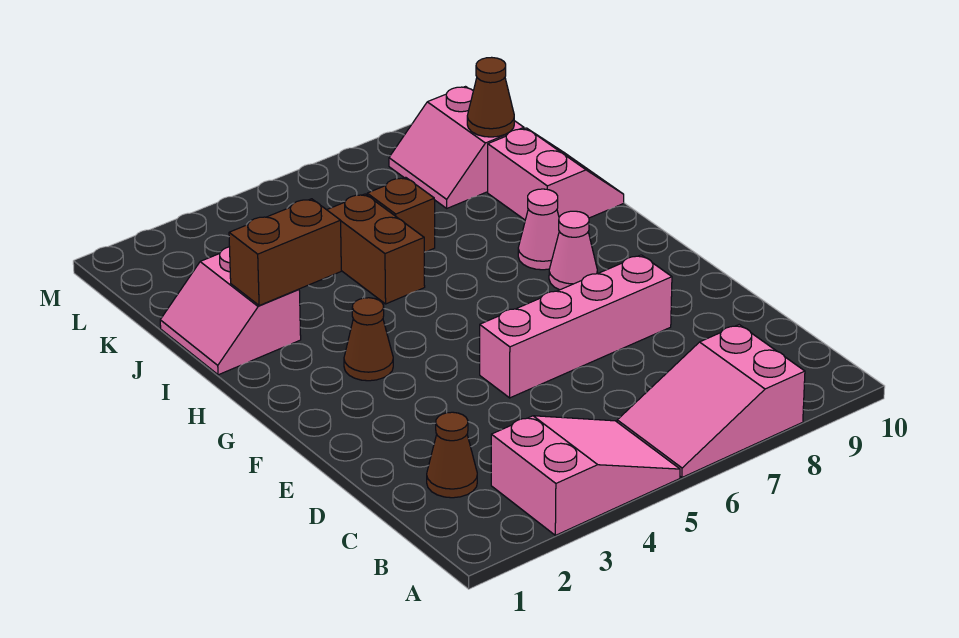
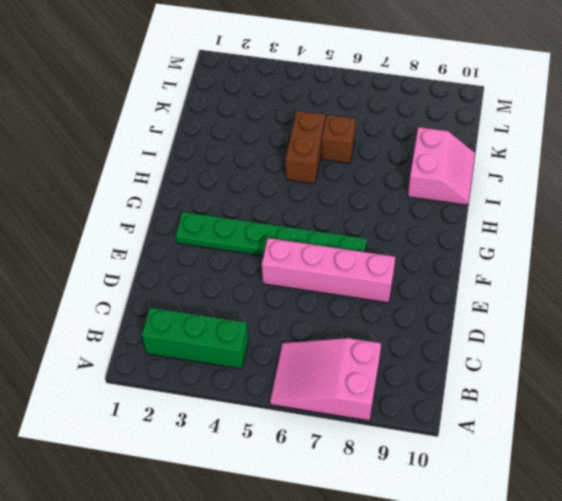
green 1x3 brick [142,308,248,369] -> pink 2x3 slope [491,416,680,535]
green 1x6 plate [175,212,367,256] -> none
none -> brown 1x1 cone [427,412,477,498]
none -> brown 1x1 cone [344,298,393,381]
none -> pink 1x1 cone [549,211,597,290]

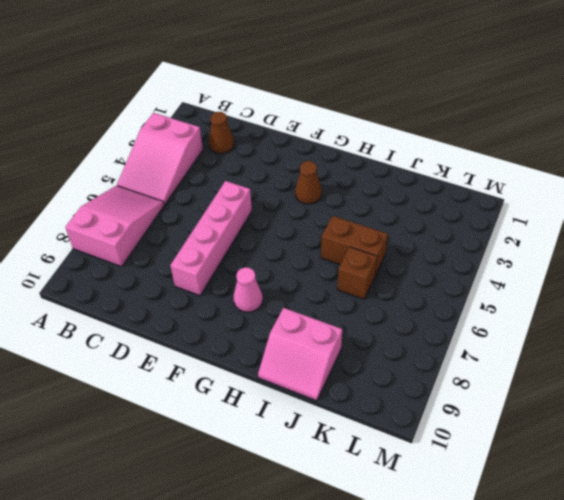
none -> pink 1x1 cone [518,189,559,270]
none -> pink 2x2 slope [160,247,301,375]
none -> pink 2x2 slope [389,87,524,208]

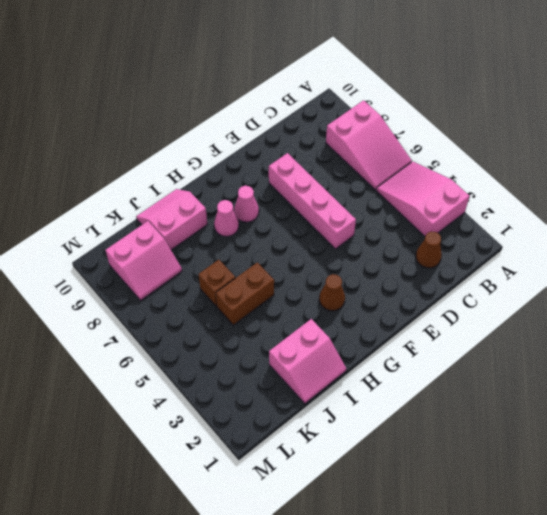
none -> brown 1x2 brick [229,199,341,306]
none -> brown 1x1 cone [467,57,514,137]

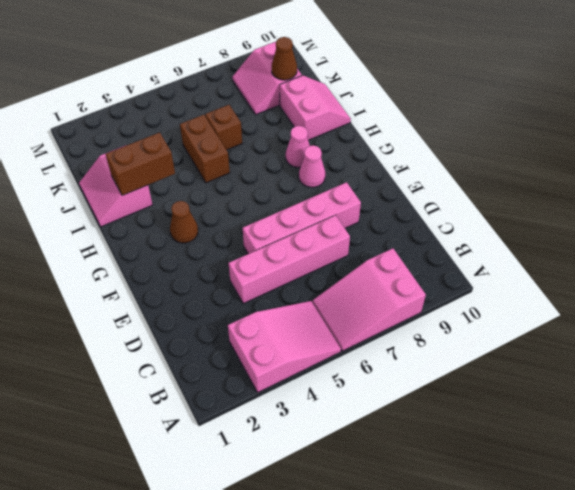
pink 1x4 brick [228,215,350,304] -> none
none -> brown 1x1 cone [427,412,477,498]

